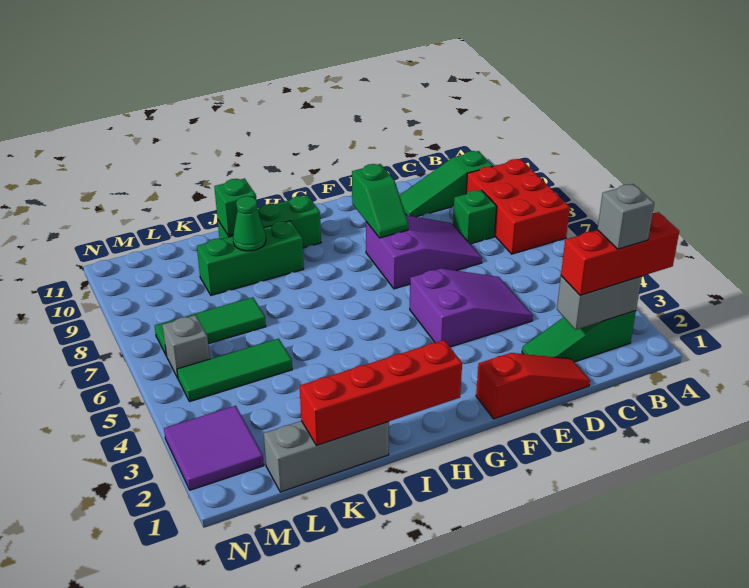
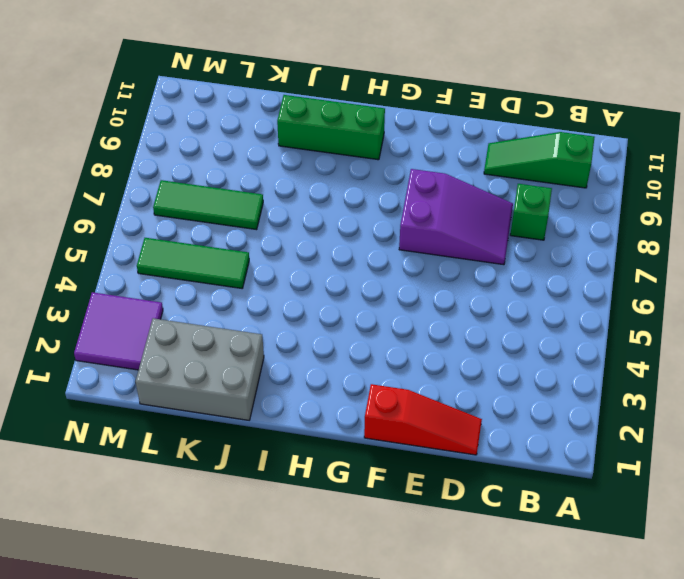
grey 2x3 brick [135,318,264,420] -> grey 1x3 brick [264,421,389,492]
none -> red 2x3 brick [466,159,570,254]
none -> green 1x3 slope [522,311,636,362]
none -> purple 2x3 slope [410,269,533,347]

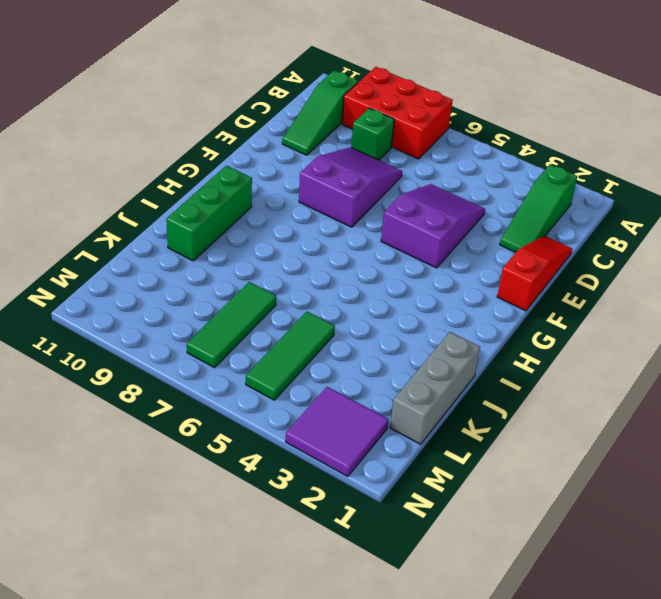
none -> green 1x3 brick [197,221,304,295]
none -> grey 1x1 brick [162,315,210,378]
none -> grey 1x2 brick [557,276,642,330]

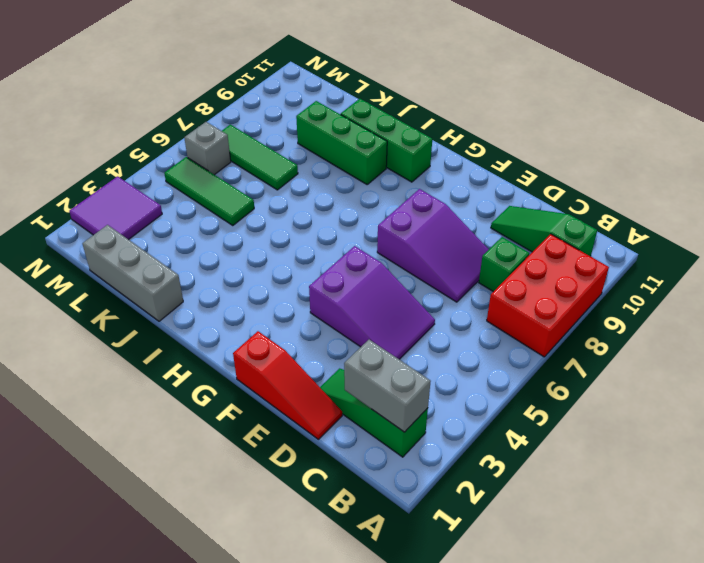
none -> green 1x2 slope [352,164,409,238]
none -> red 1x4 brick [300,340,462,445]
none -> green 1x1 cone [233,196,266,251]

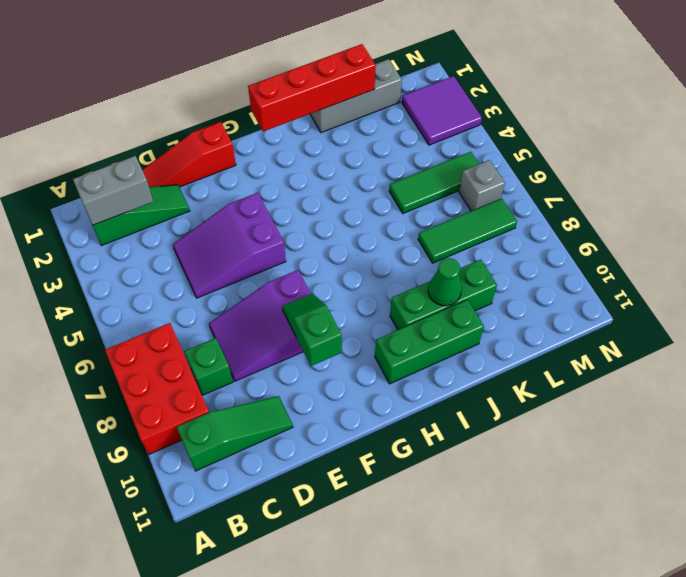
none -> green 1x1 brick [214,179,256,236]
none -> red 1x3 brick [561,212,679,295]
none -> grey 1x1 brick [597,184,654,249]

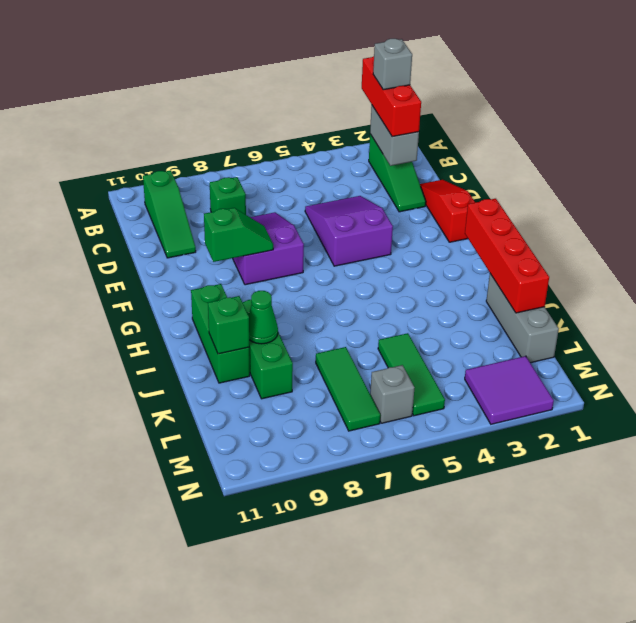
none -> red 2x3 brick [466,159,570,254]

